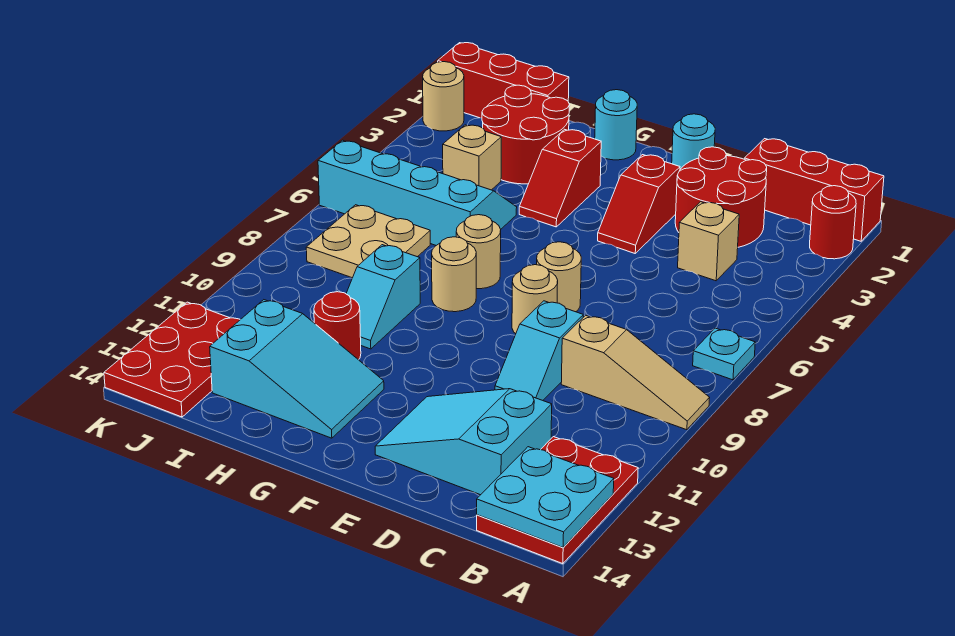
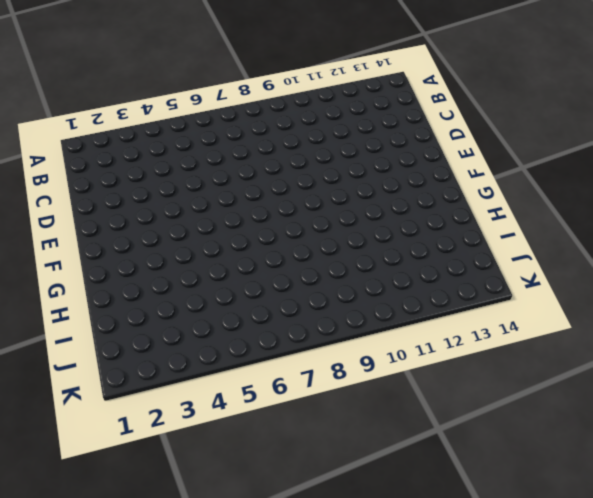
none -> red 1x3 brick [745,139,884,241]
none -> red 1x1 round brick [810,186,856,259]
none -> cyan 1x1 plate [693,328,755,380]

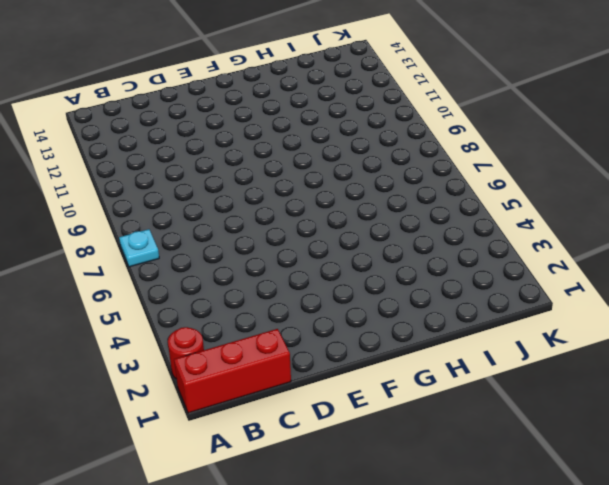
none -> tan 1x3 slope [561,315,709,430]
none -> red 2x3 plate [477,437,638,564]
none -> red 2x2 round brick [675,147,767,247]

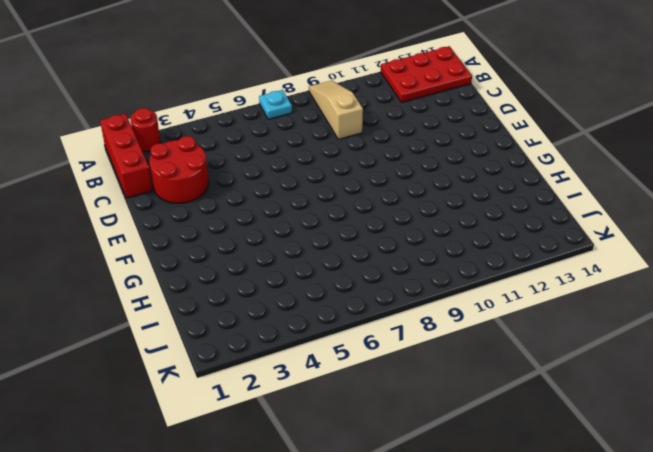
none -> tan 1x1 brick [678,202,739,281]
none -> cyan 2x3 slope [375,389,552,495]
none -> cyan 1x2 slope [495,301,583,400]

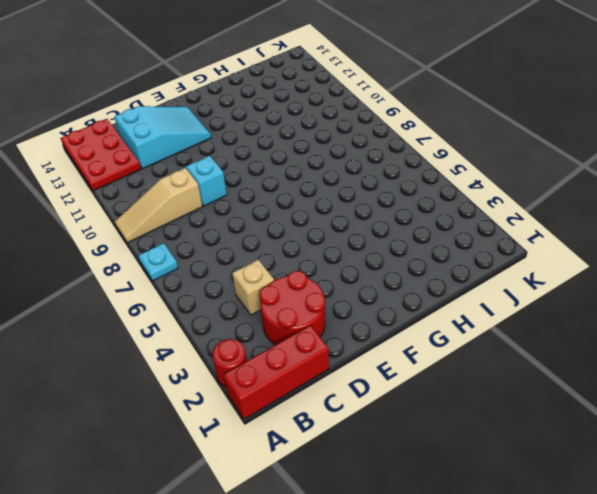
none -> cyan 1x1 round brick [672,114,715,169]
none -> red 1x2 slope [598,155,680,253]
none -> tan 1x1 round brick [537,242,581,312]

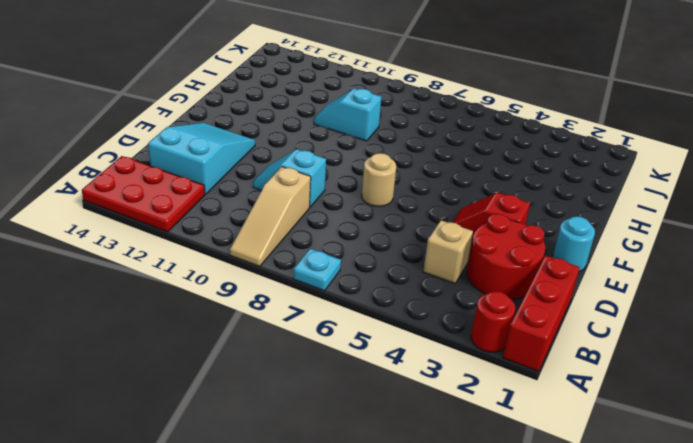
none -> tan 1x1 round brick [512,265,558,334]
none -> cyan 1x1 round brick [595,90,637,160]
none -> red 1x2 slope [519,129,601,227]

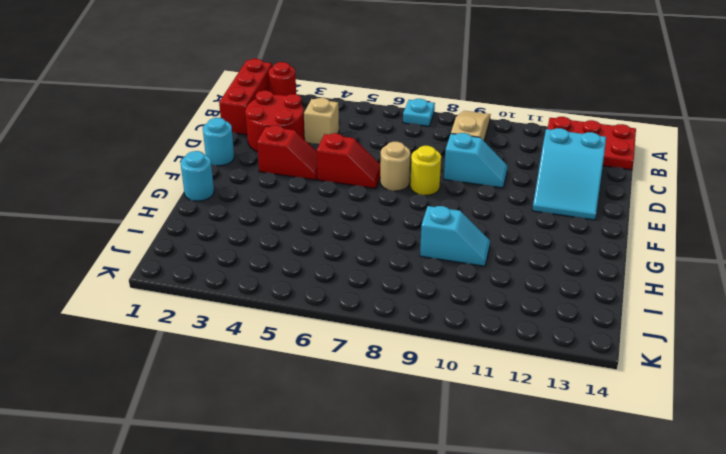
red 1x2 slope [317,133,380,189] -> red 1x2 slope moved to [519,129,601,227]
yellow 1x1 round brick [410,146,441,195] -> tan 1x1 round brick [512,265,558,334]
none -> tan 1x1 round brick [456,215,501,289]
none -> tan 1x1 round brick [432,237,476,312]
none -> cyan 2x3 slope [210,300,384,438]

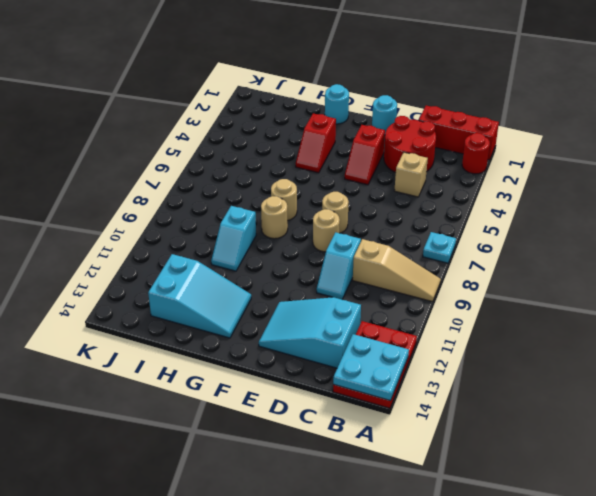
none -> red 2x2 round brick [482,85,570,184]
none -> cyan 2x4 slope [318,140,517,245]
none -> red 1x1 round brick [314,292,361,360]

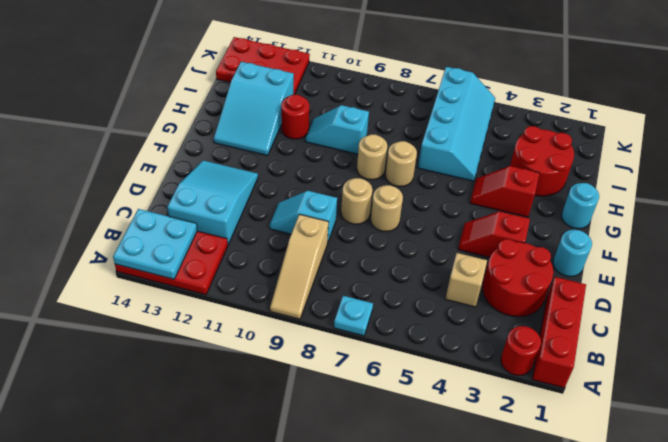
none -> red 1x3 brick [438,43,569,118]
none -> tan 1x1 brick [443,125,501,190]
none -> tan 2x2 plate [306,205,430,278]

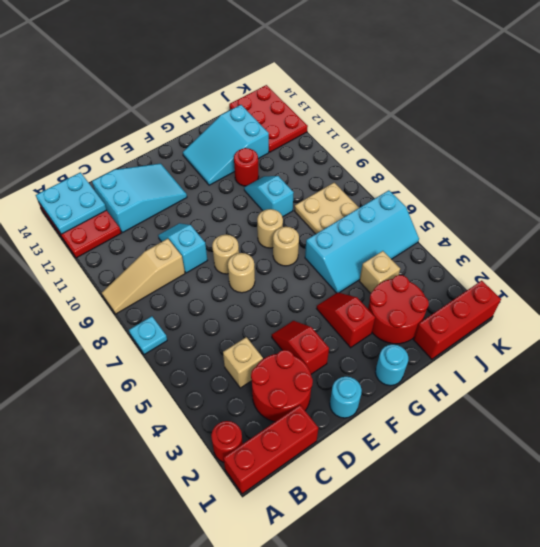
none -> tan 1x1 round brick [423,62,464,131]

